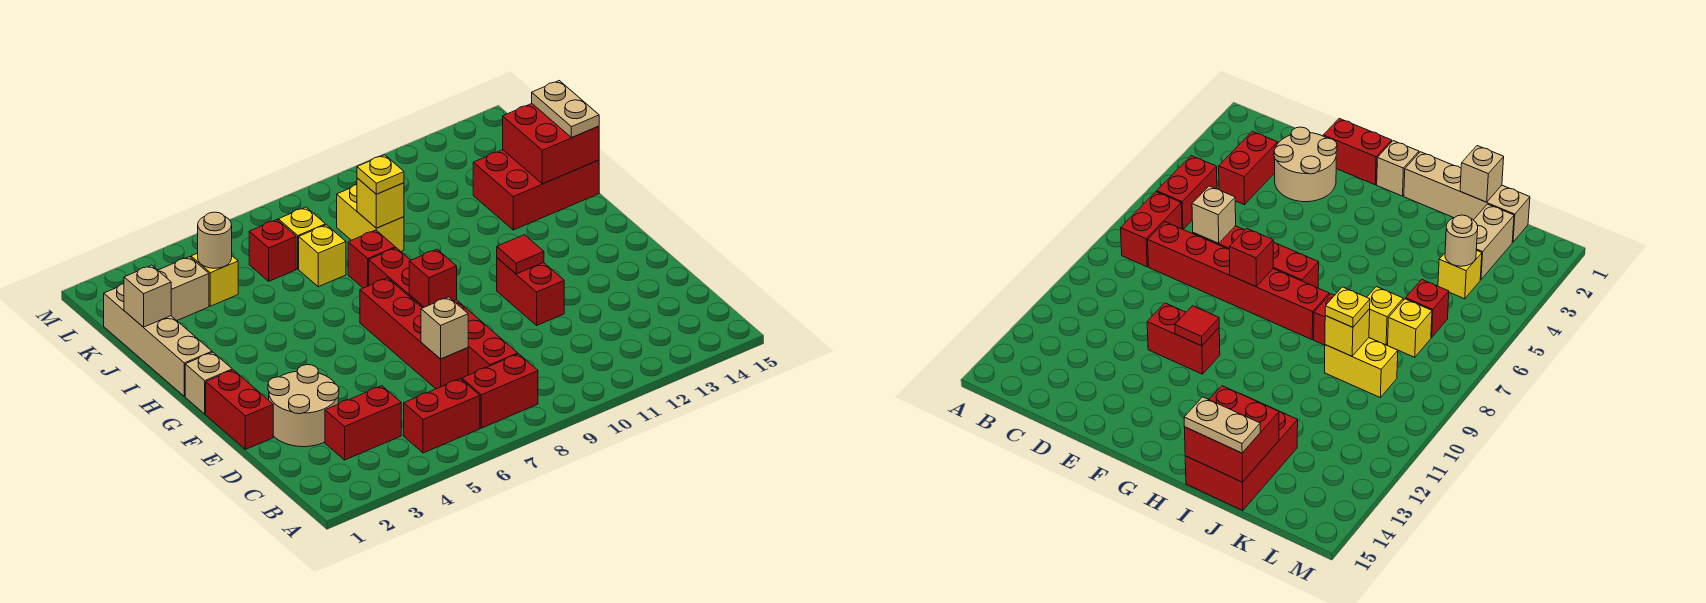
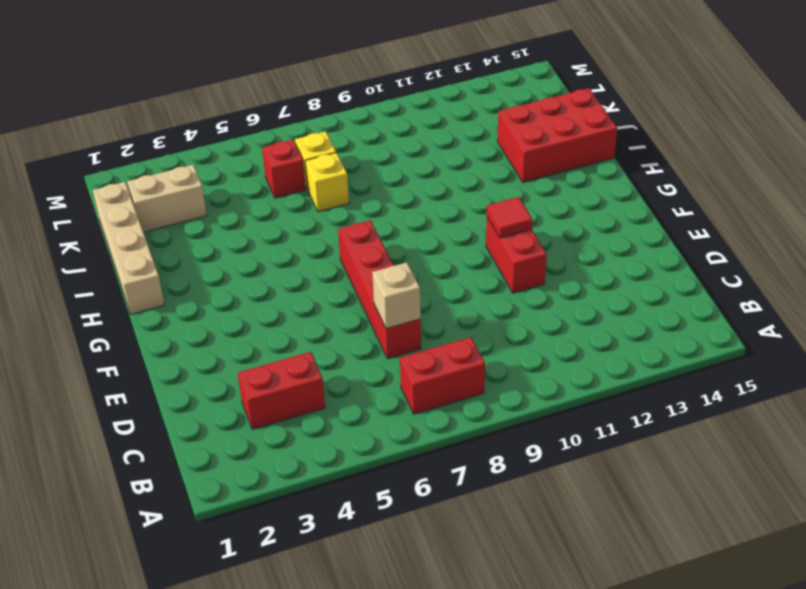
none -> red 1x2 brick [404,379,480,453]
none -> red 1x6 brick [369,248,518,375]
none -> tan 2x2 round brick [268,365,339,447]

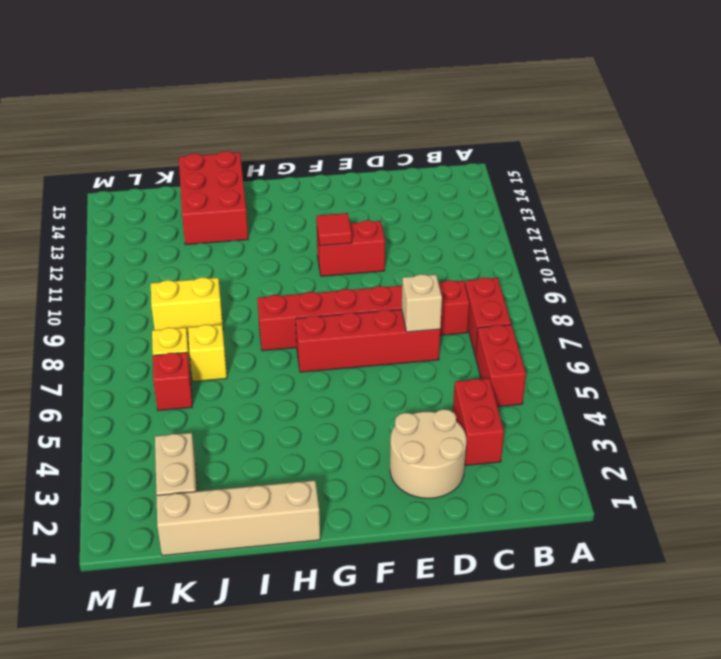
none -> red 1x2 brick [206,370,273,449]
none -> tan 1x1 brick [185,352,232,414]
none -> red 1x1 brick [348,230,395,288]

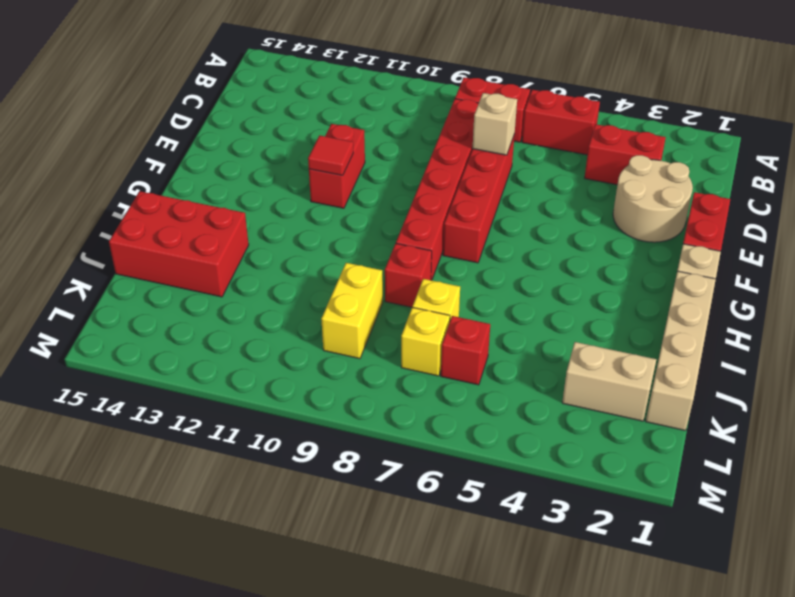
none -> yellow 1x1 brick [191,253,238,306]
none -> red 1x1 brick [409,249,457,307]
none -> red 2x2 brick [503,104,599,184]

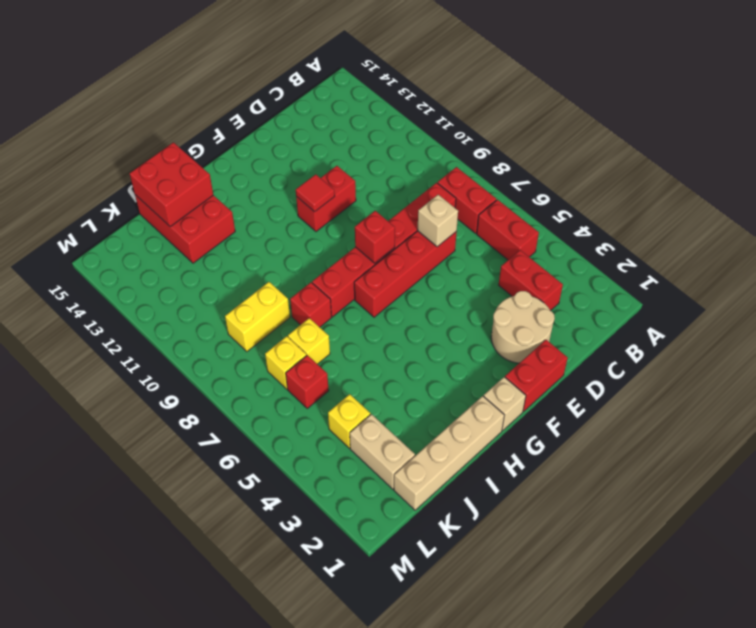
none -> tan 1x1 brick [124,265,171,327]
none -> yellow 1x1 brick [357,178,404,228]
none -> tan 1x1 round brick [198,212,232,268]

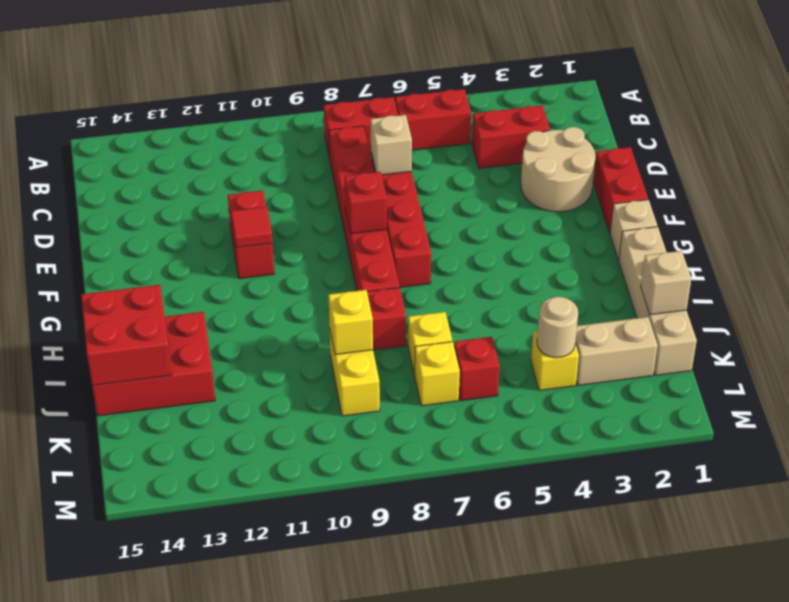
none -> tan 1x2 plate [532,81,599,138]
none -> yellow 1x1 plate [357,155,404,194]

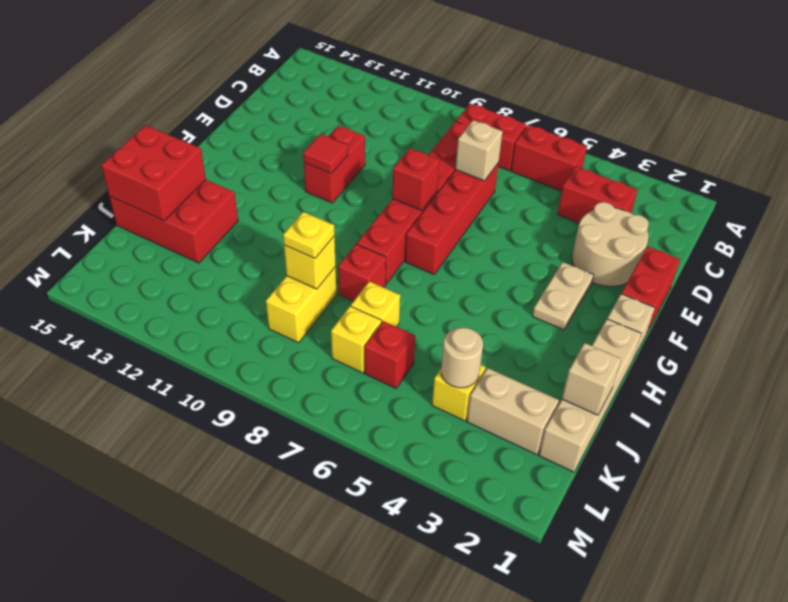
tan 1x2 plate [532,262,594,330] -> tan 1x2 plate moved to [532,81,599,138]

